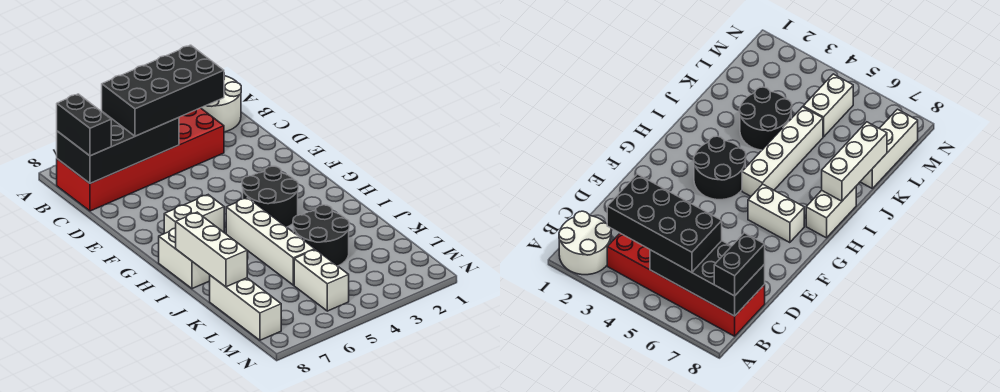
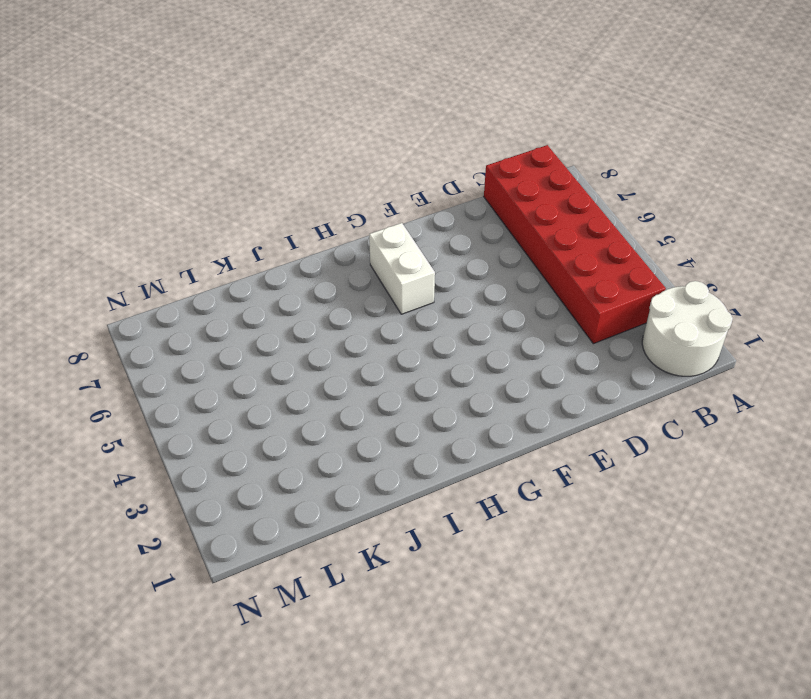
none -> black 2x2 round brick [242,166,298,227]
none -> white 1x4 brick [226,198,315,285]
none -> white 1x2 brick [159,228,210,289]

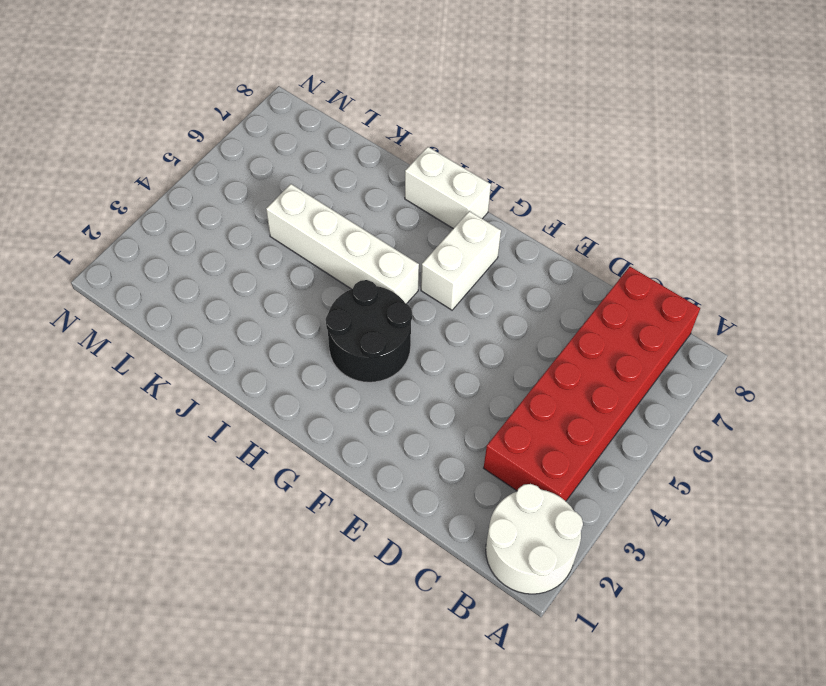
none -> black 2x2 round brick [293,205,349,266]
none -> white 1x3 brick [209,275,281,340]
none -> white 1x2 brick [294,249,349,311]

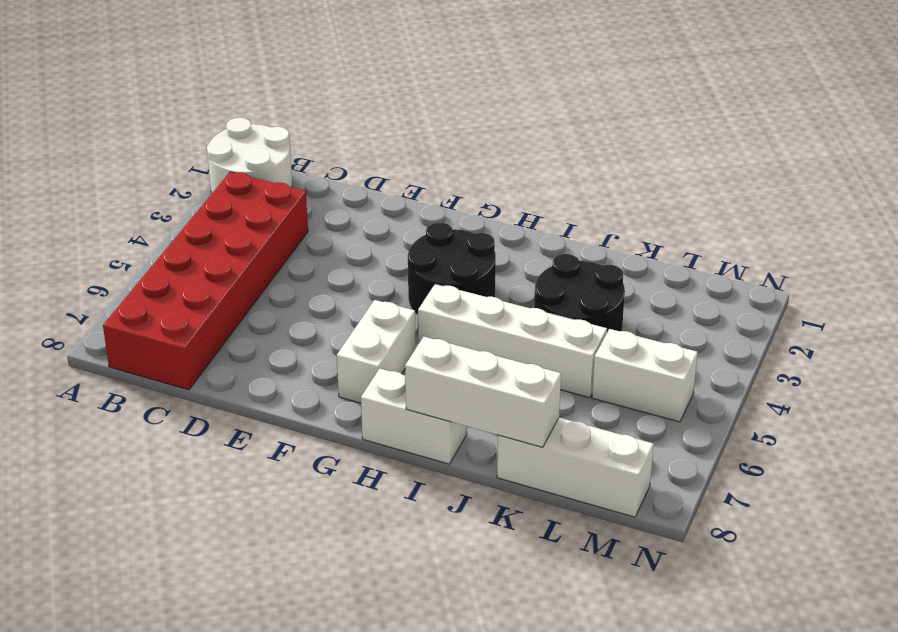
none -> black 2x4 brick [57,112,179,183]
none -> black 2x4 brick [102,45,224,136]
none -> black 1x2 brick [57,94,111,156]

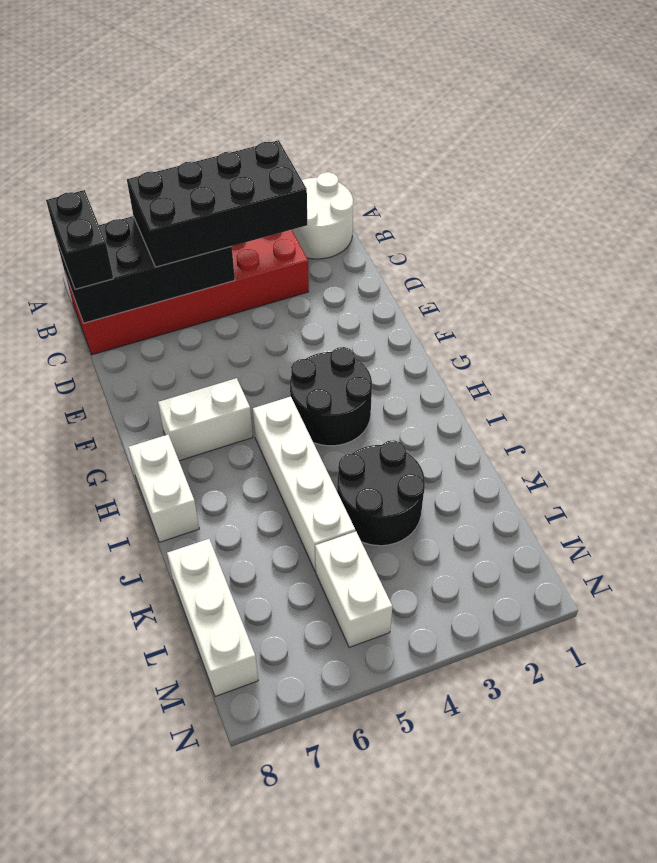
none -> white 1x3 brick [176,212,247,287]

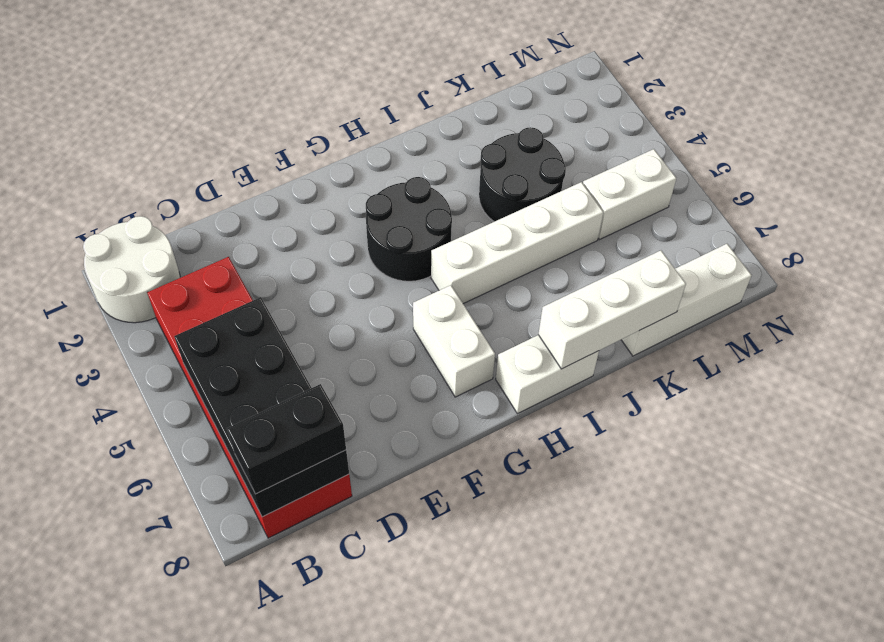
none -> black 2x4 brick [102,45,224,136]

